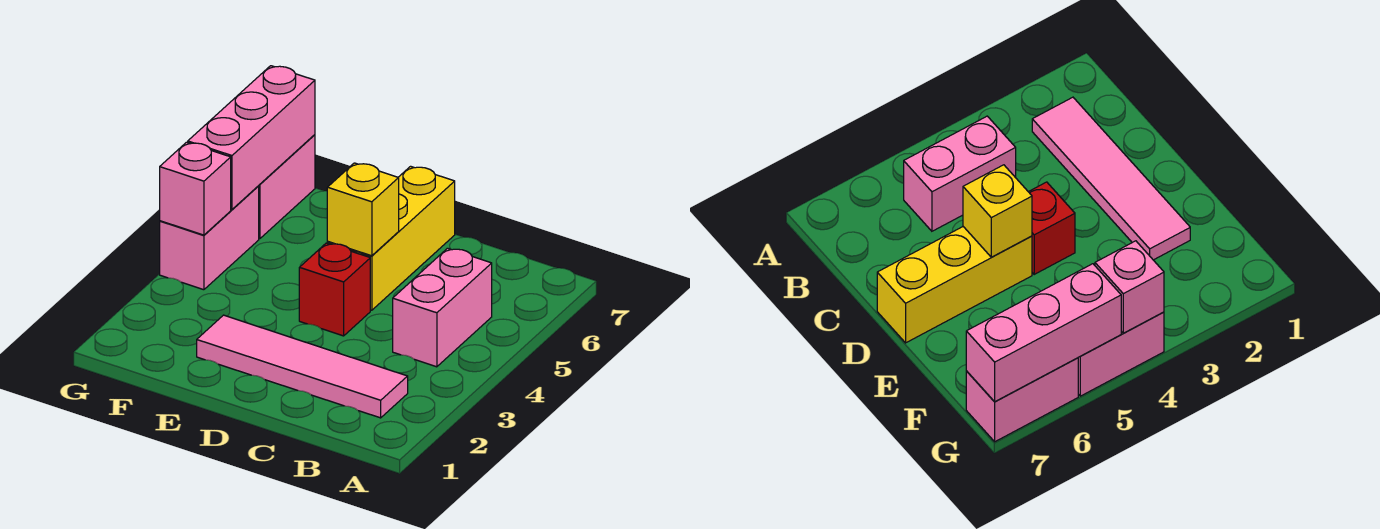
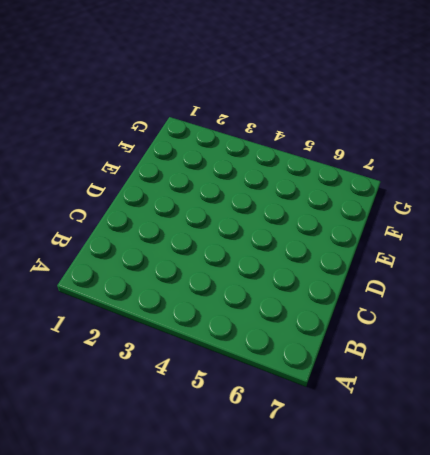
none -> pink 1x4 tile [197,315,408,418]
none -> pink 1x2 brick [393,248,492,367]

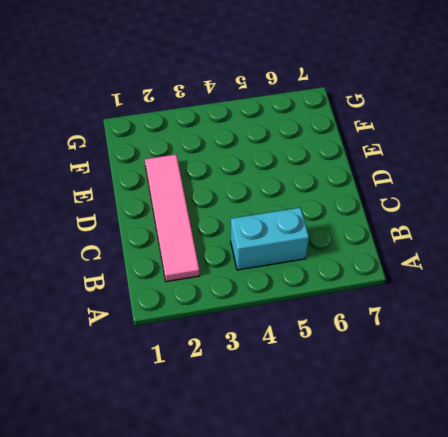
cyan 1x2 brick [231,208,309,270] -> pink 1x2 brick [393,248,492,367]
none -> red 1x1 brick [299,243,370,336]
none -> yellow 1x3 brick [327,166,455,310]

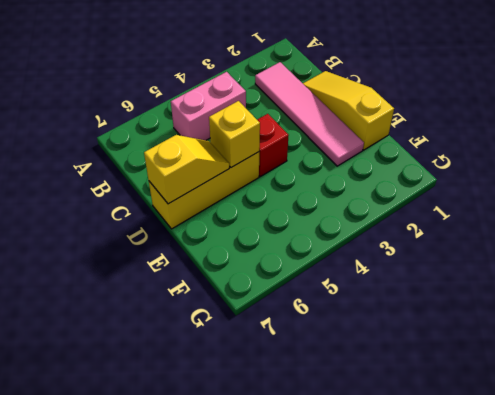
yellow 1x3 slope [303,71,394,150] -> none
yellow 1x2 slope [144,135,229,204] -> none
none -> pink 1x2 brick [160,186,259,290]
none -> pink 1x2 brick [259,135,315,238]

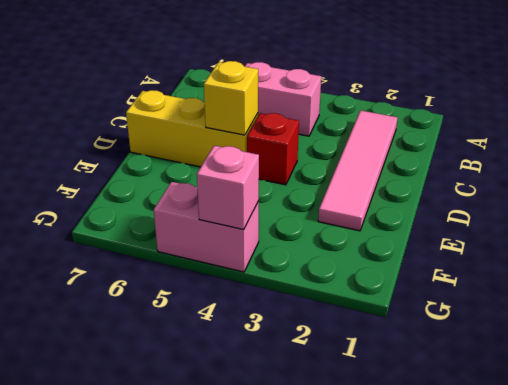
none -> pink 1x2 brick [259,135,315,238]
none -> pink 1x3 brick [188,66,315,209]

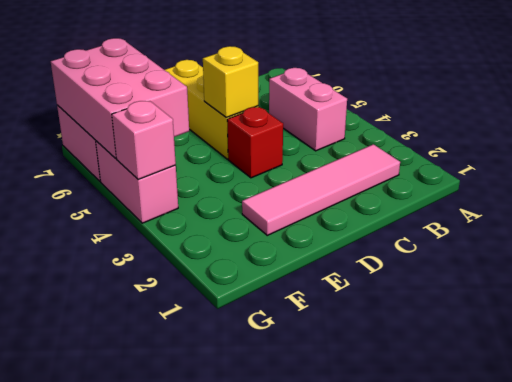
pink 2x3 brick [51,38,189,159] -> pink 1x3 brick [188,66,315,209]

